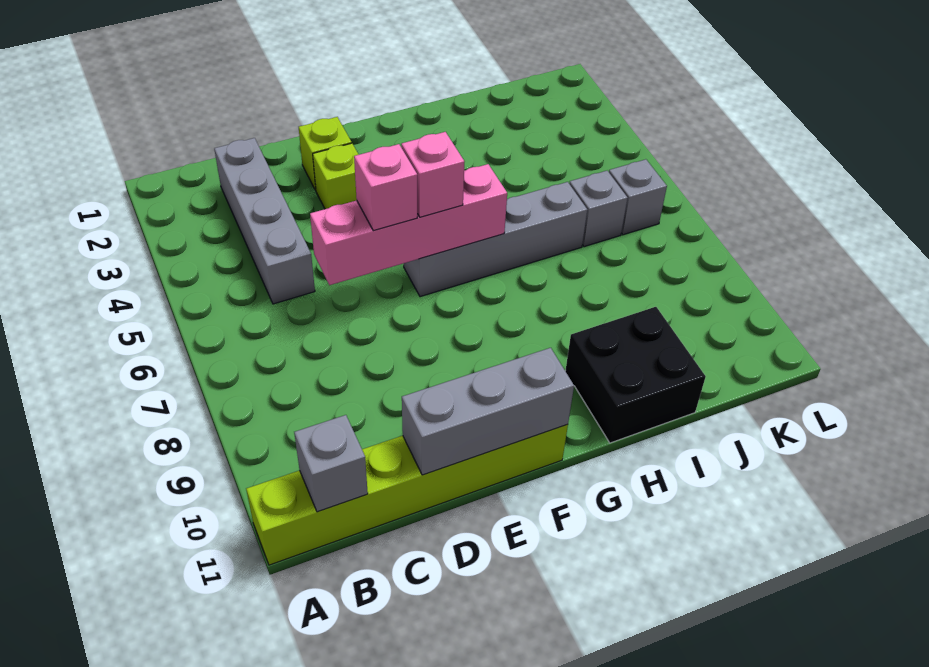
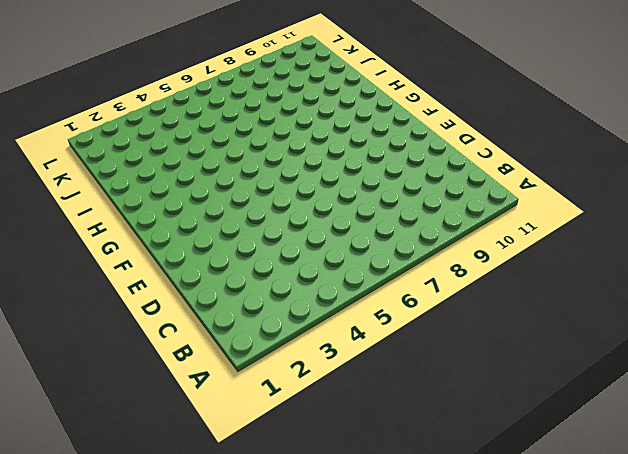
none -> lime 1x6 brick [246,424,568,565]
none -> grey 1x4 brick [214,138,315,304]
none -> lime 1x1 brick [299,117,352,190]

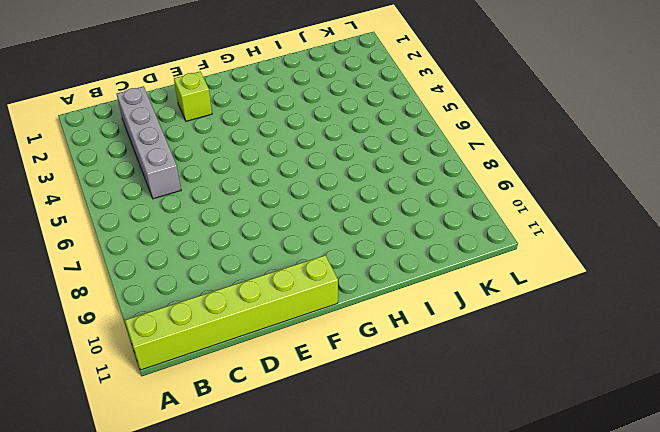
none -> lime 1x1 brick [313,143,359,209]
none -> grey 1x4 brick [404,182,587,297]
none -> black 2x2 brick [565,307,706,443]

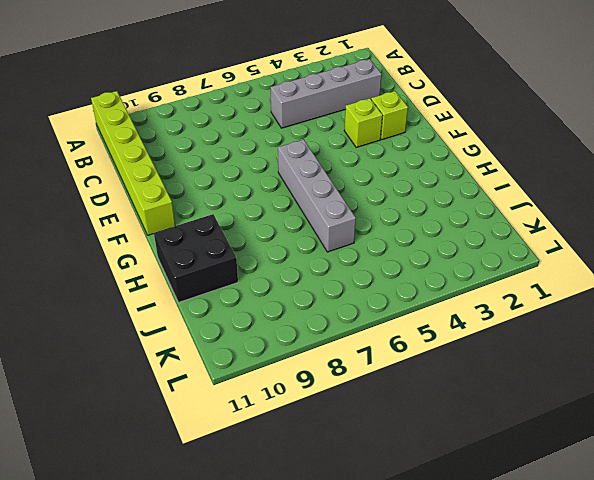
none -> grey 1x1 brick [569,171,627,247]
none -> grey 1x1 brick [609,159,667,235]
none -> grey 1x1 brick [294,415,368,512]

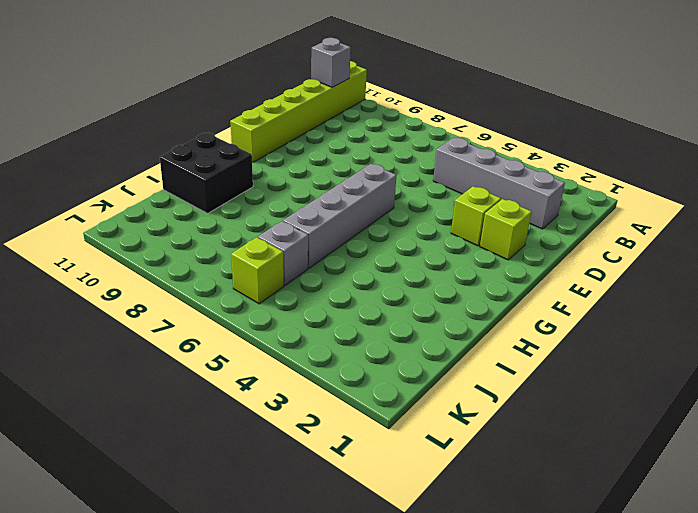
lime 1x1 brick [231,237,284,304] -> grey 1x1 brick [609,159,667,235]
none -> pink 1x4 brick [310,164,507,285]
none -> grey 1x3 brick [402,348,574,475]
none -> pink 1x1 brick [354,144,417,231]

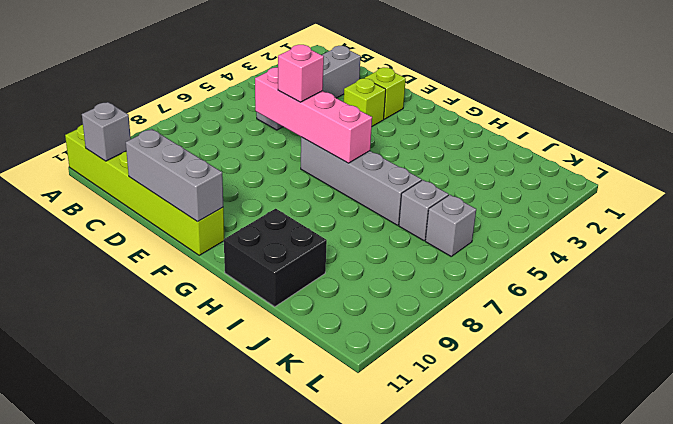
none -> pink 1x1 brick [401,132,465,217]

